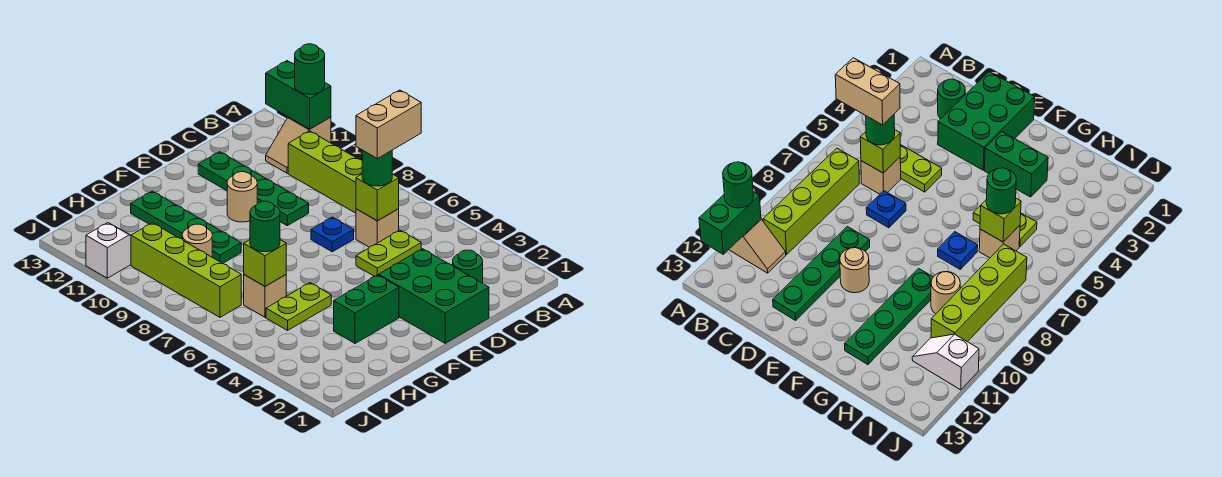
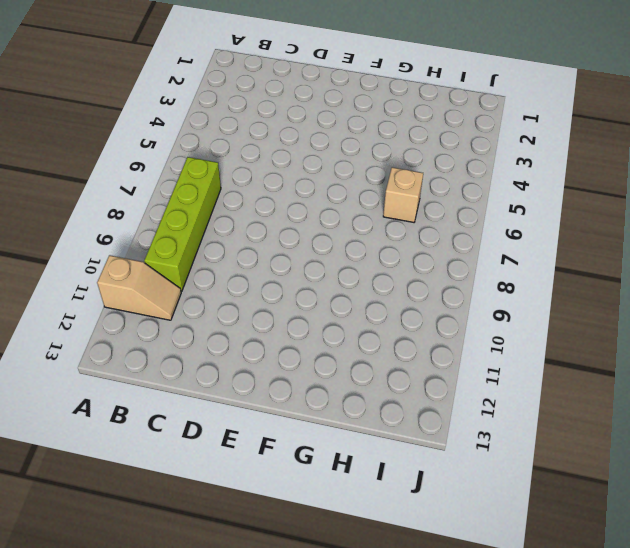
none -> green 1x1 round brick [453,250,483,283]
none -> lime 1x2 plate [356,230,421,276]
none -> tan 1x1 brick [356,209,399,247]

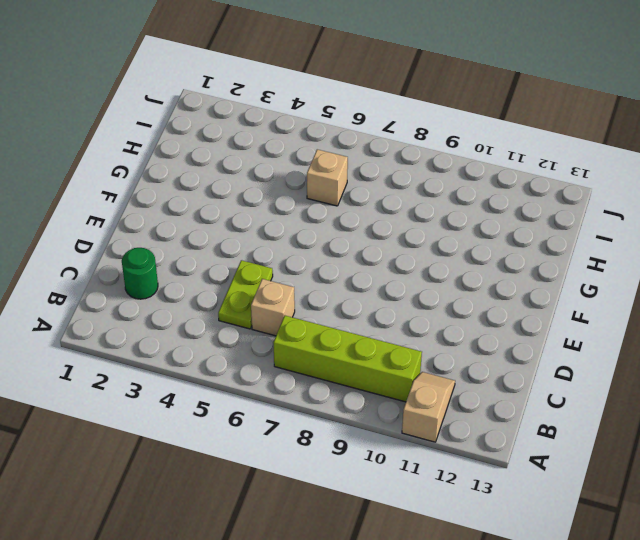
none -> green 2x3 brick [379,249,489,343]
none -> blue 1x1 plate [311,217,354,252]
none -> green 1x4 plate [198,152,309,226]

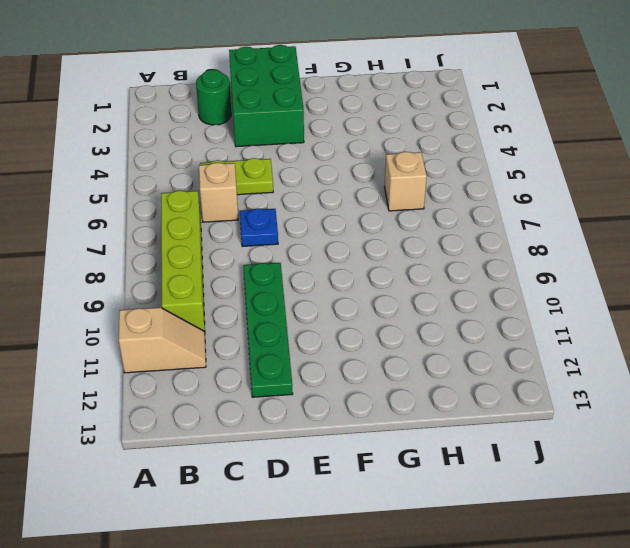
none -> tan 1x1 round brick [227,172,257,222]
none -> green 1x2 brick [334,275,399,343]
none -> lime 1x2 plate [266,283,331,330]

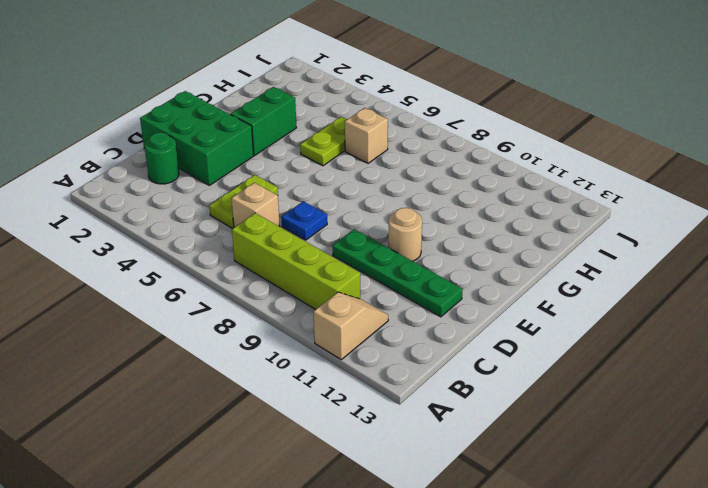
none -> blue 1x1 plate [938,232,978,269]
none -> green 1x4 plate [131,191,241,264]
none -> tan 1x1 round brick [182,224,212,257]

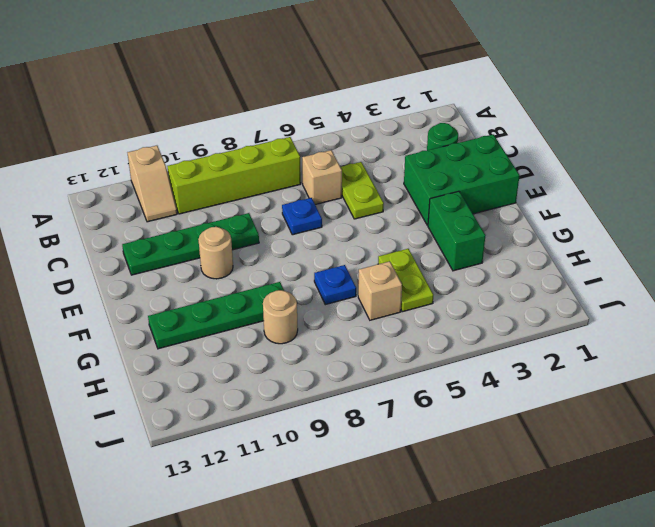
none -> lime 1x4 brick [131,223,241,317]
none -> white 1x2 slope [86,223,131,278]
none -> green 1x2 brick [266,61,331,129]

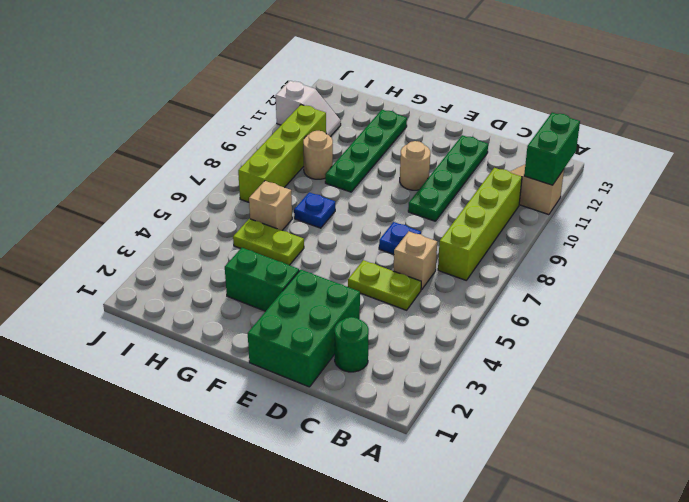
none -> lime 1x1 brick [356,174,399,221]
none -> lime 1x1 brick [244,240,286,286]
none -> green 1x1 round brick [295,44,325,94]

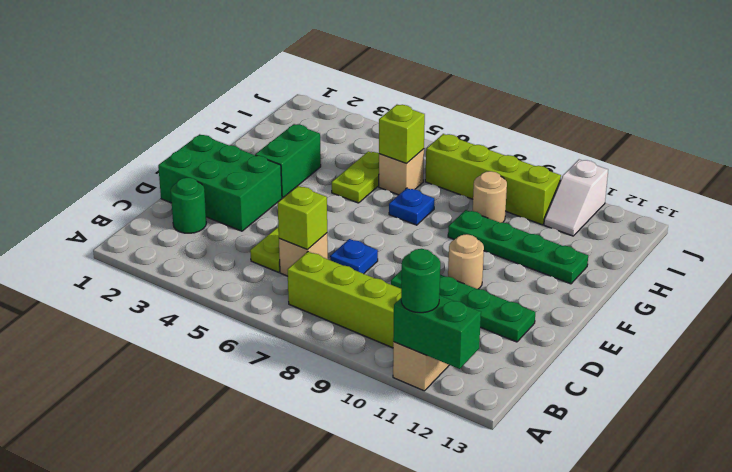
none -> green 1x1 round brick [362,150,392,186]
none -> green 1x1 round brick [250,201,280,252]
none -> tan 1x2 brick [356,90,421,159]

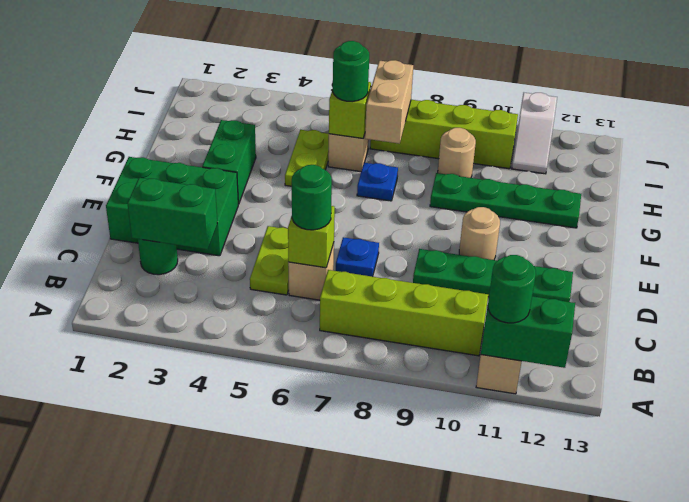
green 1x2 brick [127,178,217,250] -> none
tan 1x2 brick [365,60,413,144] -> tan 1x2 brick moved to [356,90,421,159]

